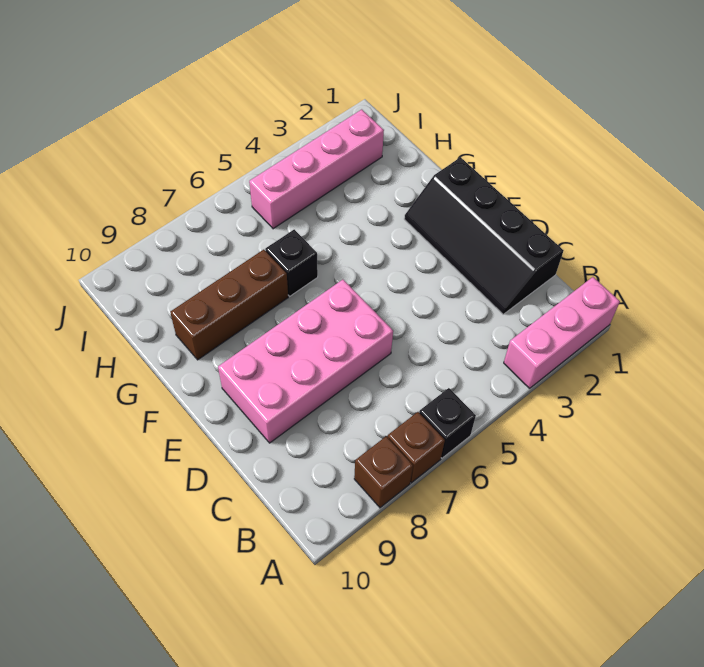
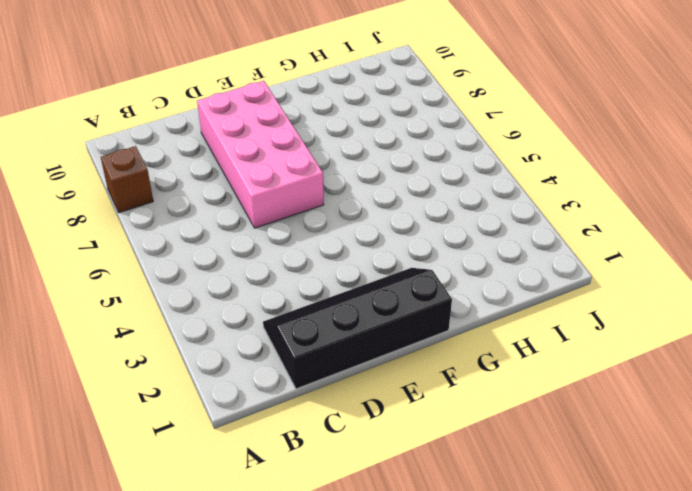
none -> pink 1x3 brick [504,277,620,388]
none -> black 1x1 brick [419,388,476,458]

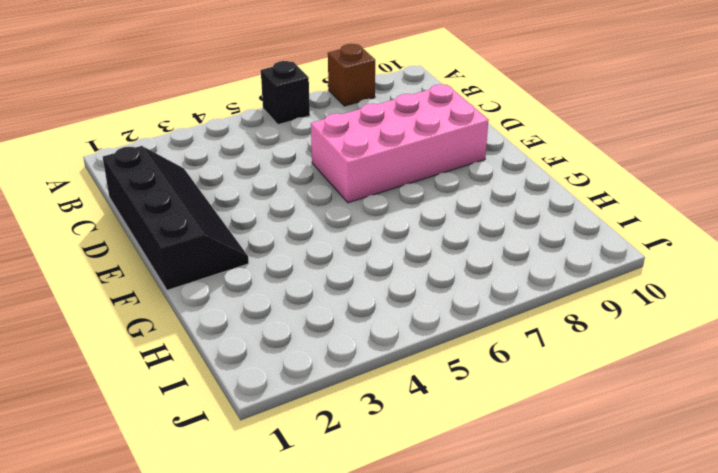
none -> pink 1x3 brick [504,277,620,388]
none -> brown 1x1 brick [388,412,445,483]

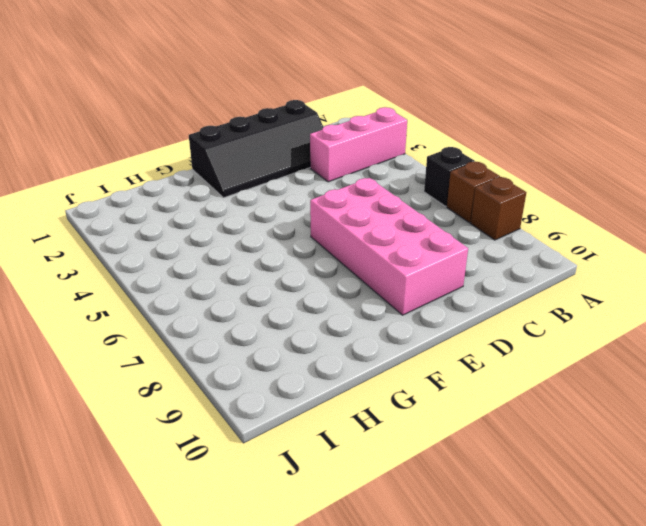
pink 1x3 brick [310,107,407,182] -> pink 1x3 brick turned to [504,277,620,388]
none -> black 1x1 brick [265,229,318,296]
none -> brown 1x3 brick [170,250,288,360]

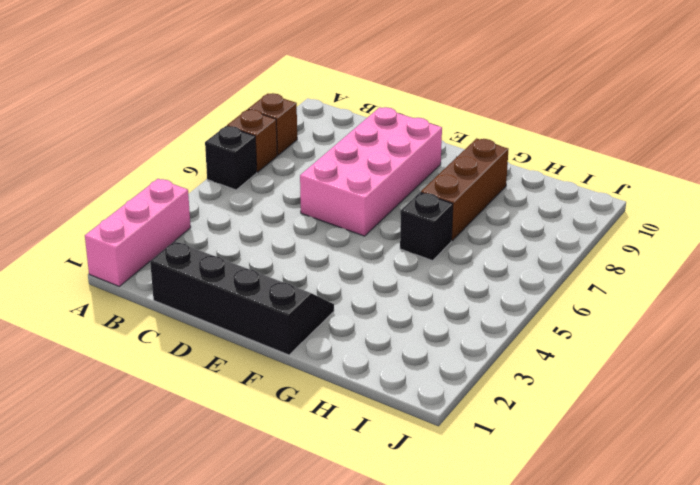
none -> pink 1x4 brick [249,109,384,229]

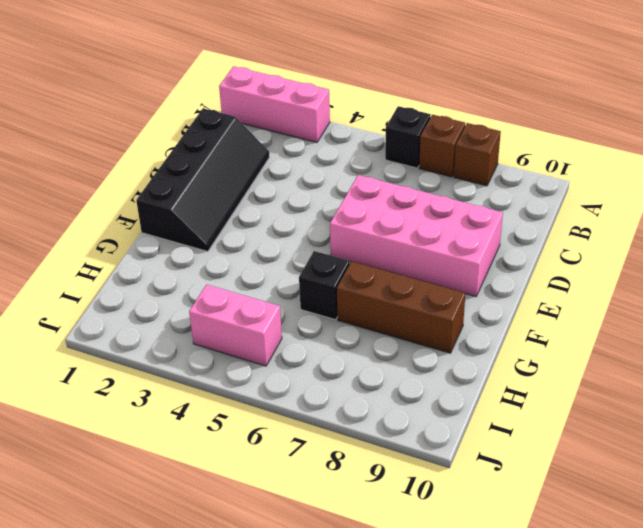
pink 1x2 brick [189,284,282,366] -> pink 1x4 brick [249,109,384,229]

